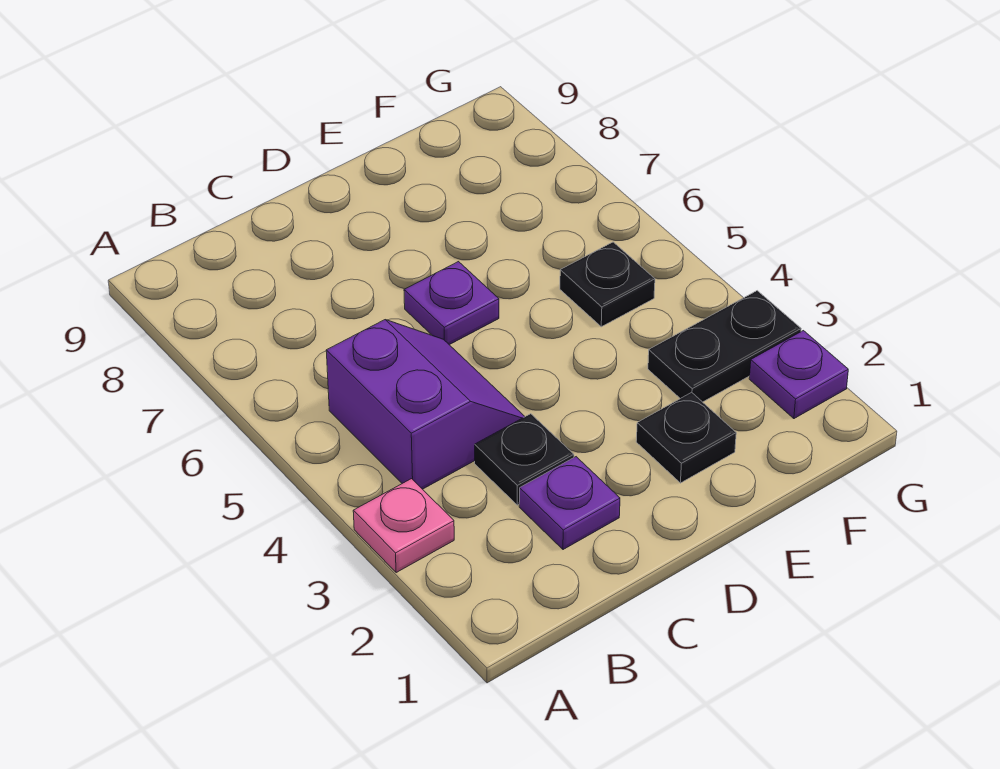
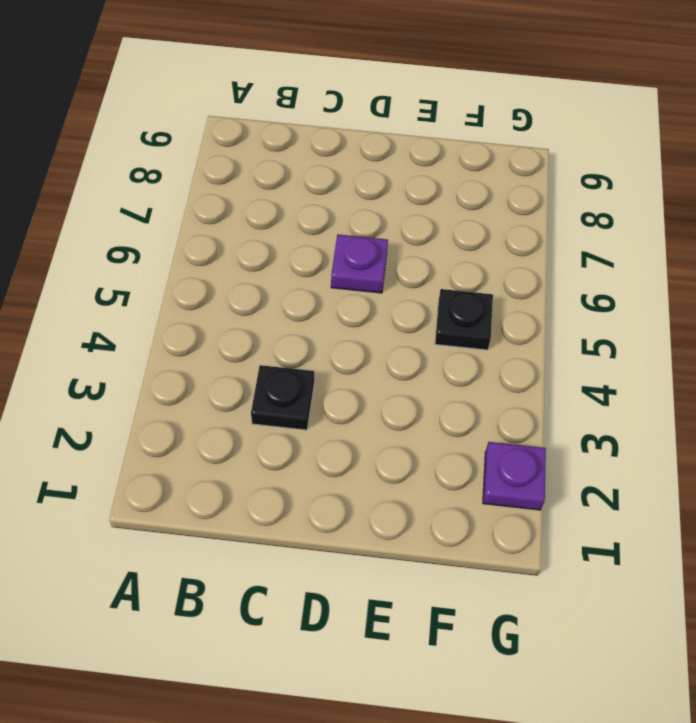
none -> pink 1x1 plate [353,479,454,573]
none -> purple 2x2 slope [326,320,525,489]

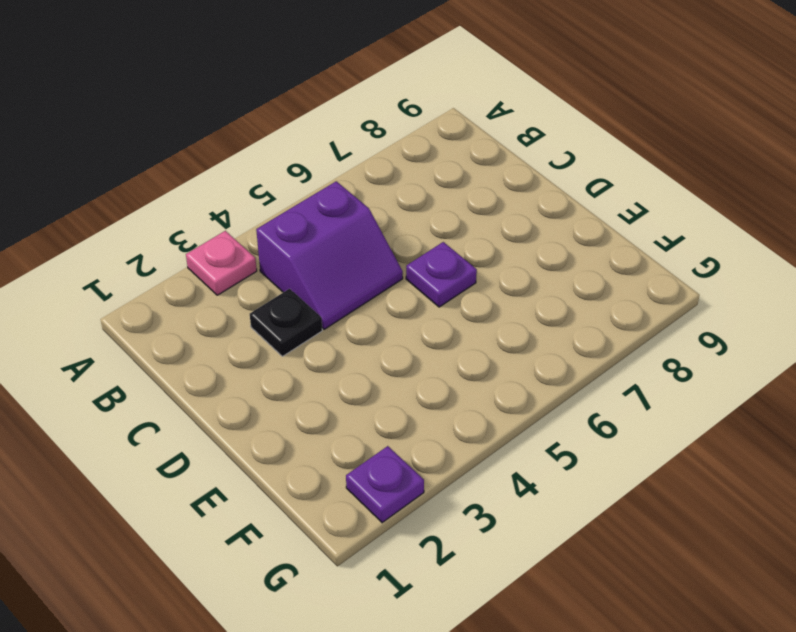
none -> purple 1x1 plate [519,457,620,550]
none -> black 1x1 plate [636,392,736,483]

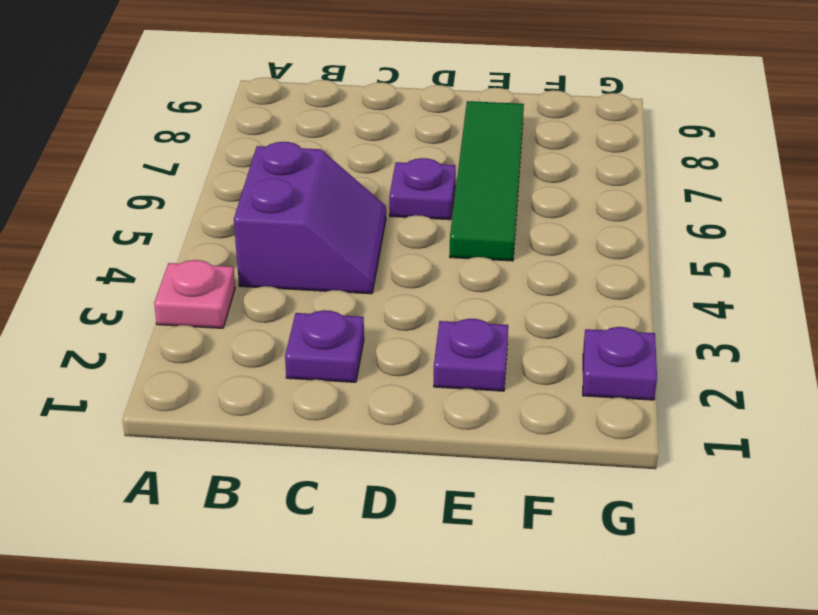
purple 1x1 plate [434,319,508,391] -> black 1x1 plate [636,392,736,483]
green 1x4 tile [450,101,524,261] -> none
none -> black 1x1 plate [475,414,574,505]
none -> black 1x2 plate [648,291,801,402]

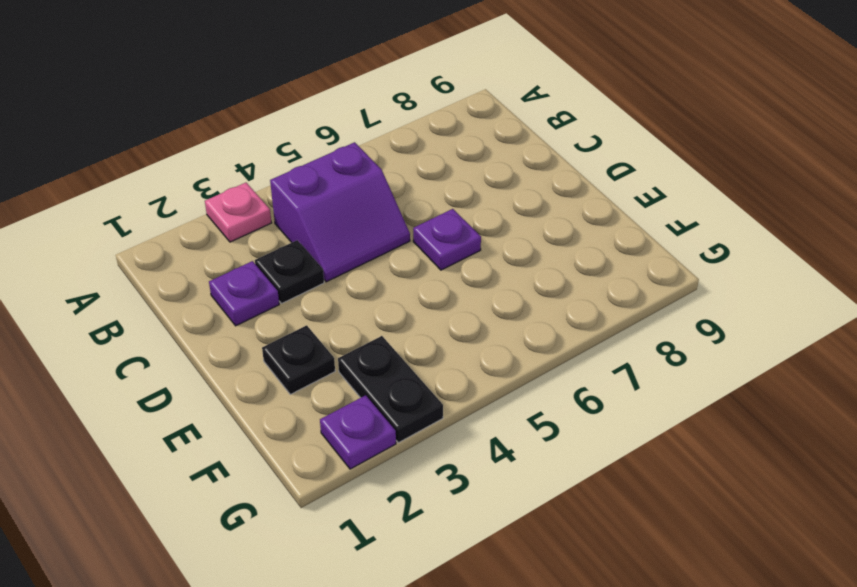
none -> black 1x1 plate [560,242,655,327]

